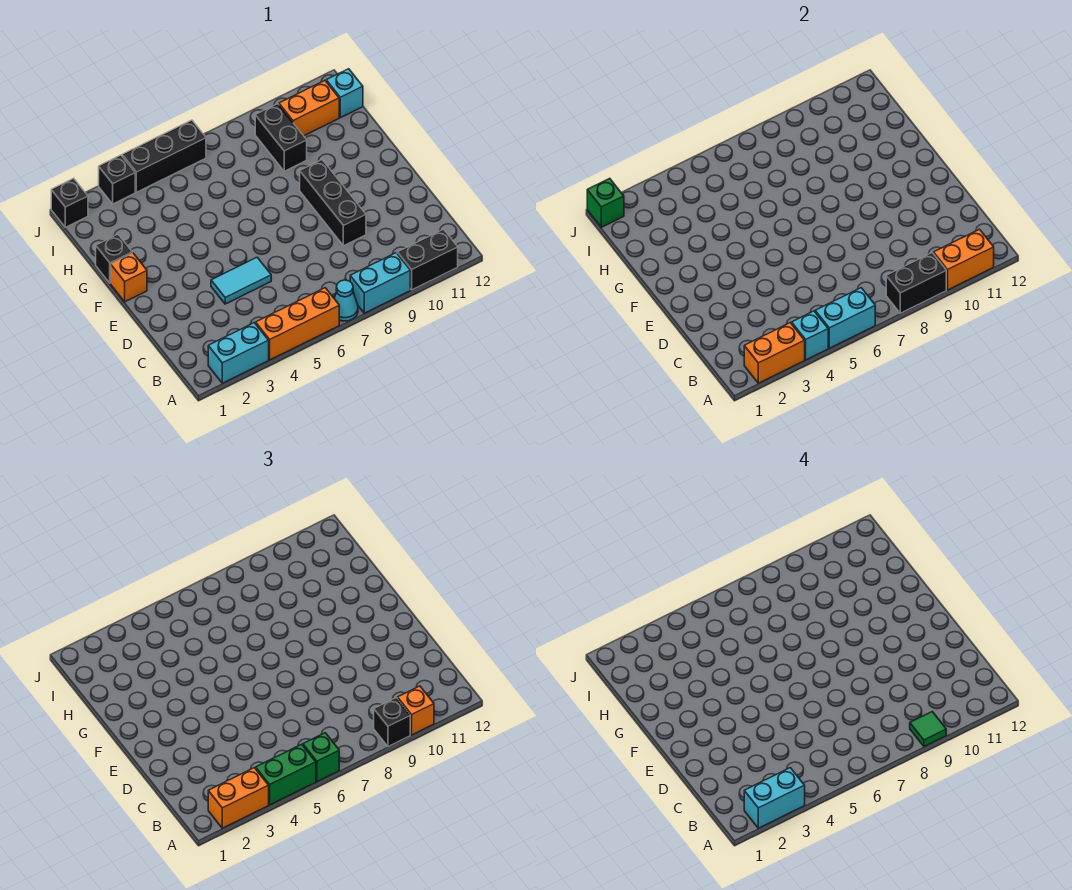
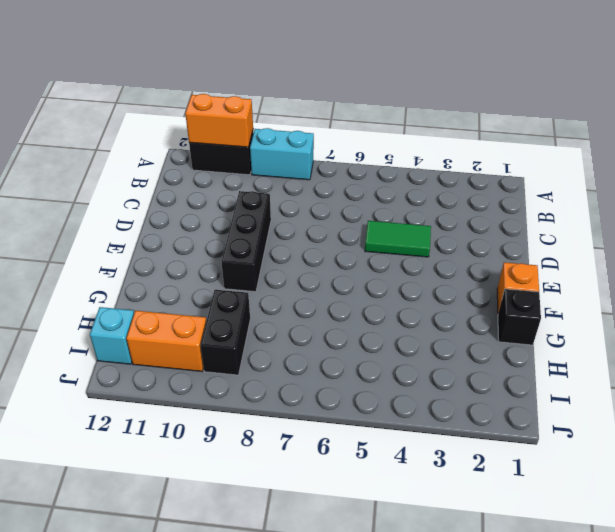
green 1x2 tile [365,221,431,257] -> cyan 1x2 tile [211,257,271,304]
none -> cyan 1x2 brick [208,323,269,383]
none -> orange 1x3 brick [256,288,339,360]
none -> cyan 1x1 cone [334,280,358,321]

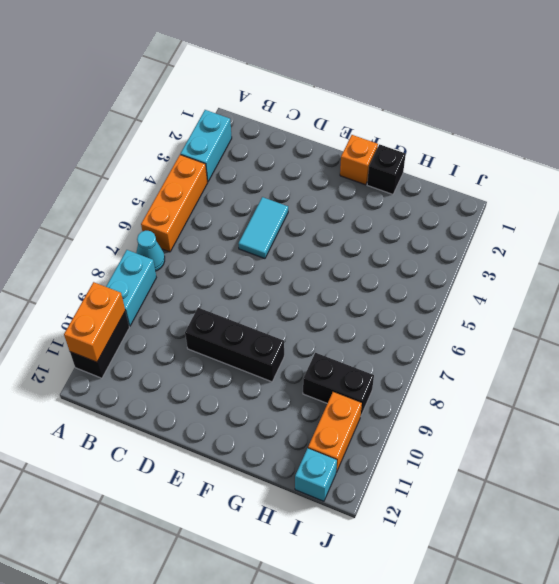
none -> black 1x1 brick [51,178,88,227]
none -> black 1x1 brick [99,155,135,204]
none -> black 1x3 brick [122,120,206,192]

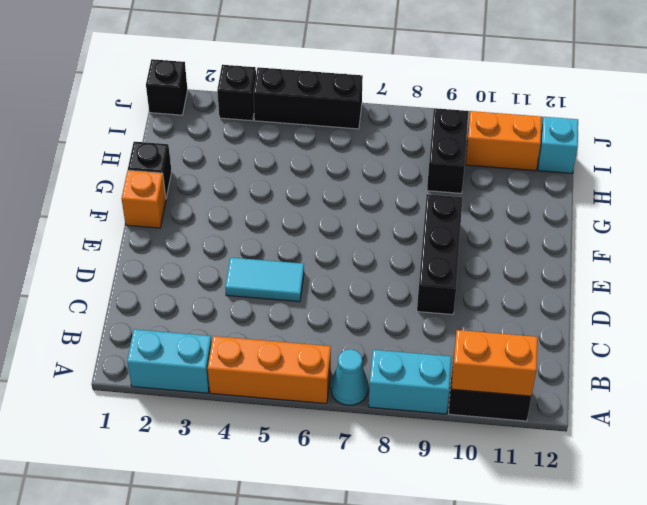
none -> orange 1x2 brick [744,323,805,383]
none -> cyan 1x1 brick [792,311,828,360]
none -> cyan 1x2 brick [815,288,875,348]

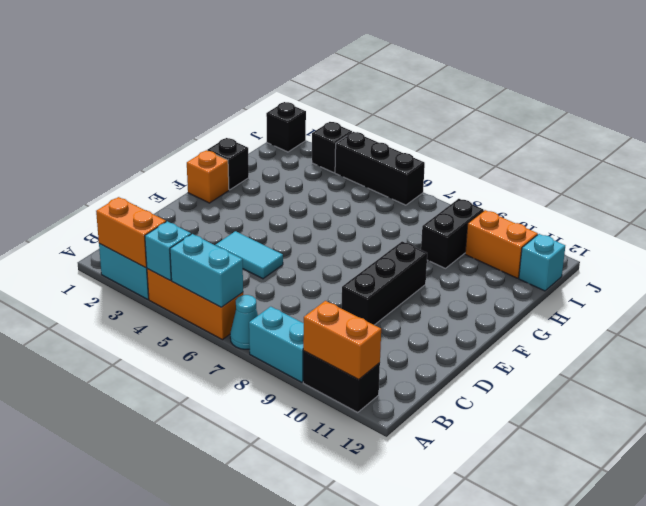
none -> black 1x2 brick [886,253,946,313]
none -> green 1x1 brick [587,178,624,227]
none -> orange 1x2 brick [208,768,269,828]

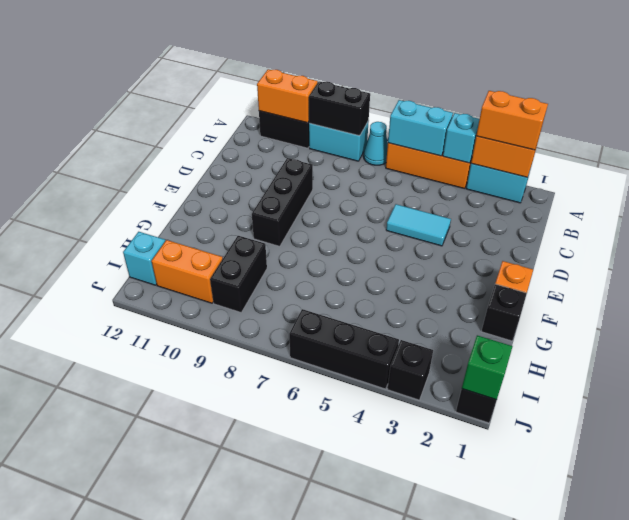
none -> green 1x2 brick [256,744,316,805]
none -> green 1x1 brick [303,733,339,782]
none -> black 1x1 brick [374,698,410,747]

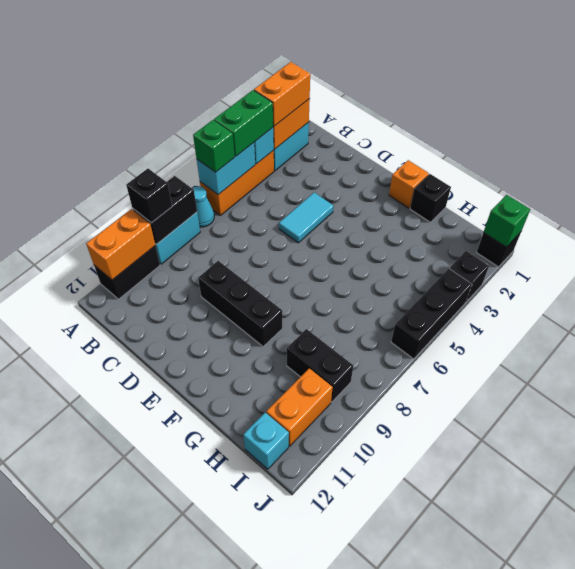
none -> orange 1x1 brick [397,686,434,735]
none -> cyan 1x2 brick [744,768,805,828]
none -> green 1x1 tile [910,712,946,747]

